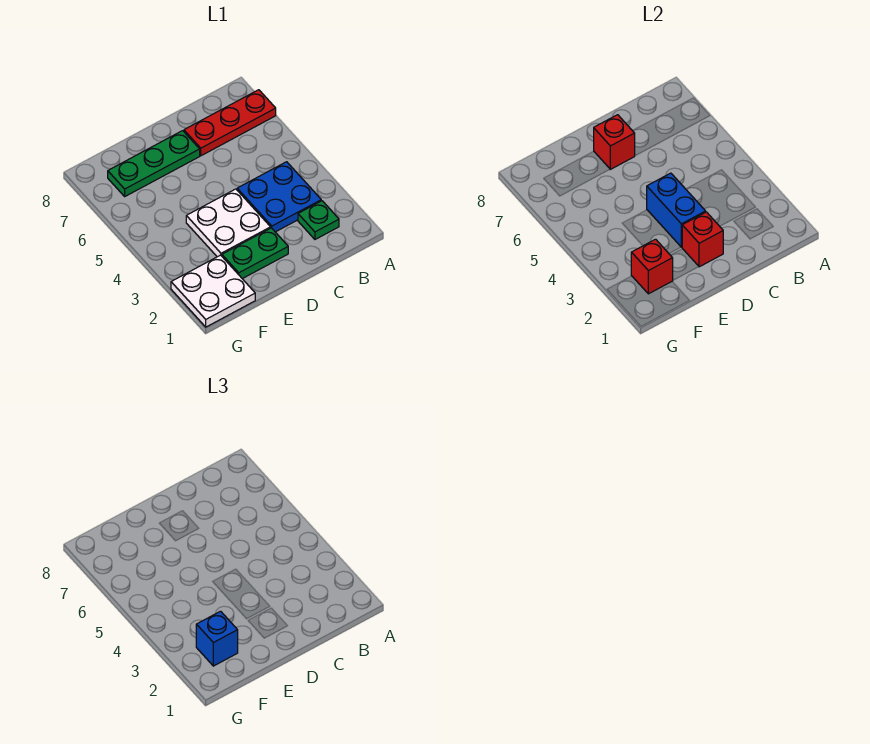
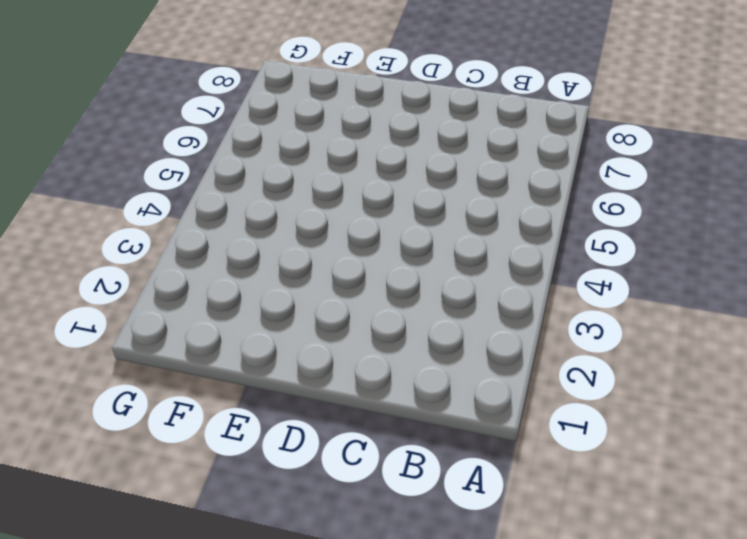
none -> red 1x3 plate [184,90,276,156]
none -> green 1x1 plate [298,201,339,239]
none -> blue 2x2 plate [237,162,321,232]

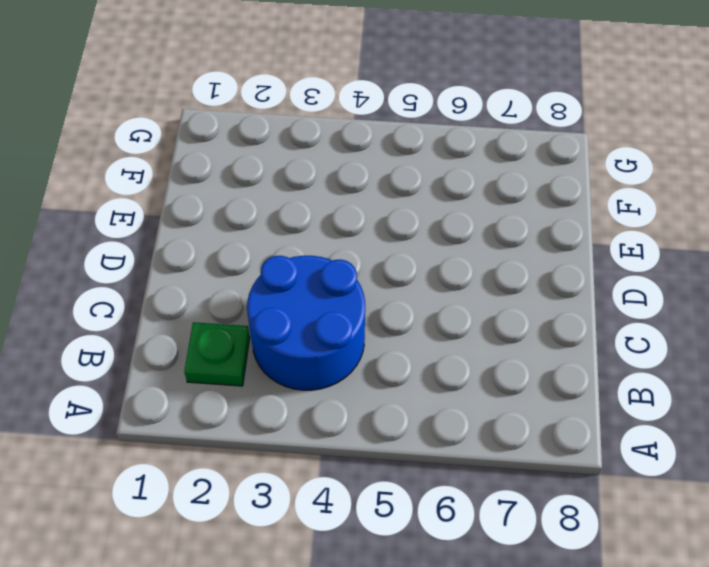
blue 2x2 round brick [247,256,365,390] -> blue 2x2 plate [237,162,321,232]
none -> red 1x3 plate [184,90,276,156]
none -> green 1x2 plate [222,228,288,279]
none -> white 2x2 plate [186,189,271,257]

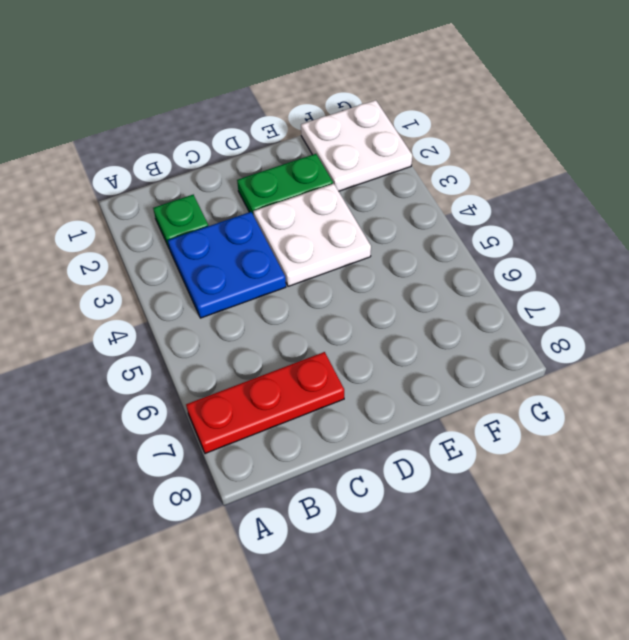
none -> green 1x3 plate [108,131,200,196]
none -> red 1x1 brick [682,212,723,267]
none -> blue 1x2 brick [647,173,706,247]

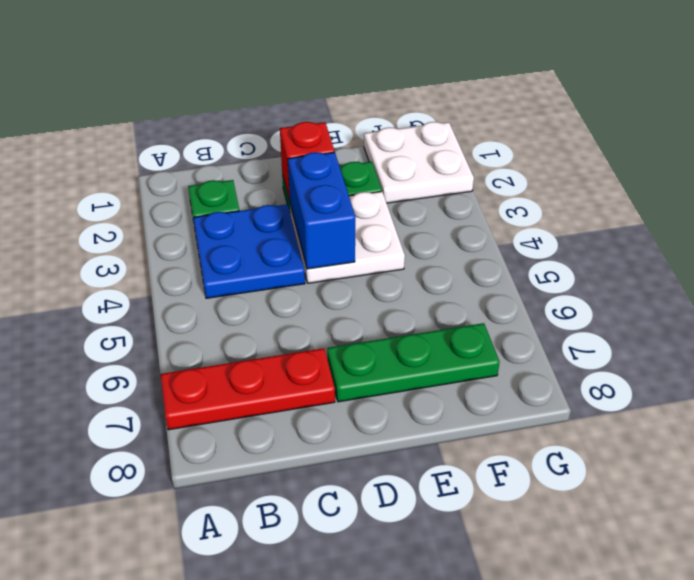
none -> red 1x1 brick [594,115,635,169]
none -> red 1x1 brick [631,239,673,294]
none -> blue 1x1 brick [196,611,238,666]

